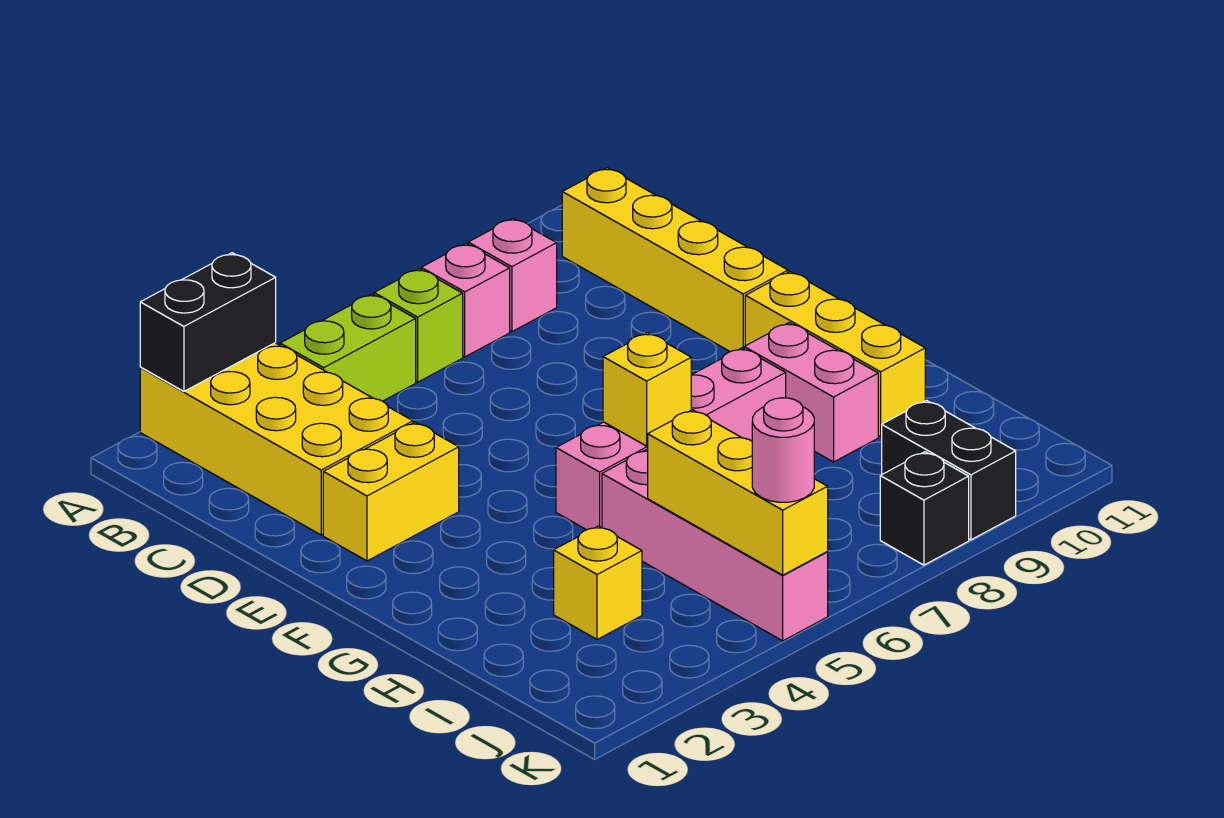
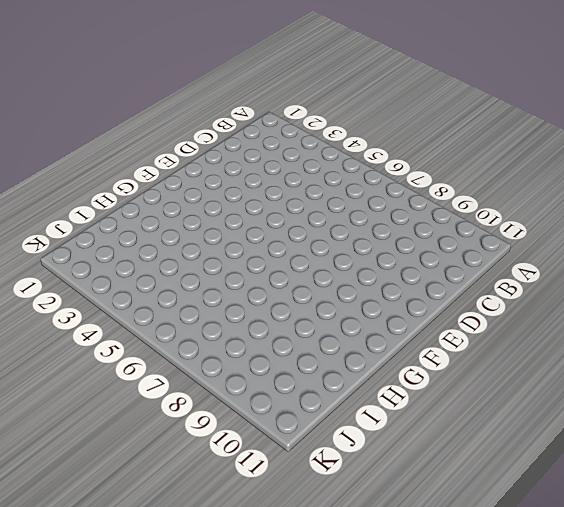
none -> yellow 2x4 brick [140,343,413,535]
none -> lime 1x2 brick [280,294,416,401]
none -> lime 1x1 brick [374,269,463,382]

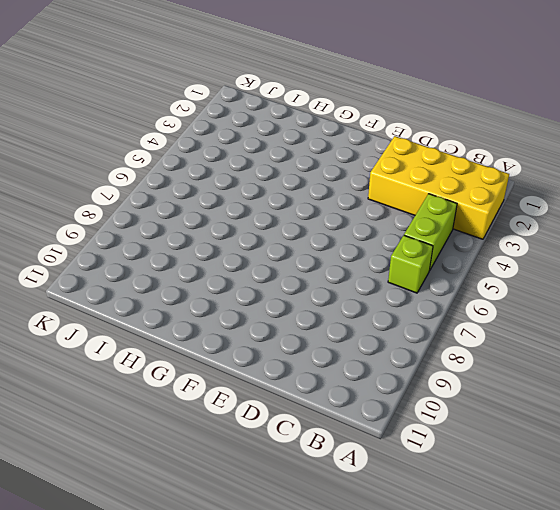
none -> pink 1x1 brick [421,244,510,357]
none -> pink 1x1 brick [468,218,557,332]
none -> yellow 1x4 brick [562,168,788,352]

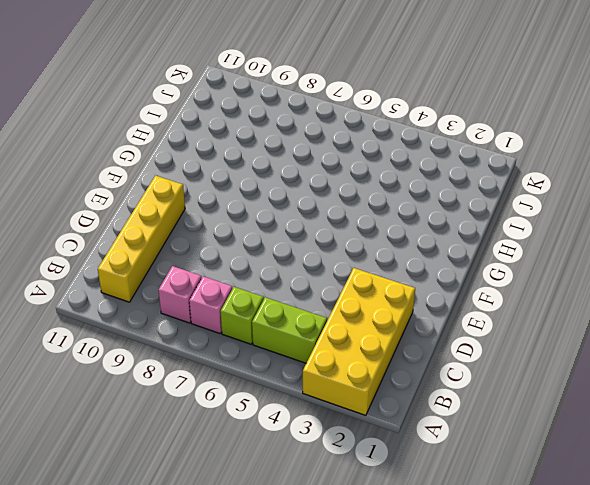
none -> yellow 1x2 brick [323,422,459,561]
none -> yellow 1x3 brick [745,271,925,437]
none -> pink 1x4 brick [556,348,786,530]

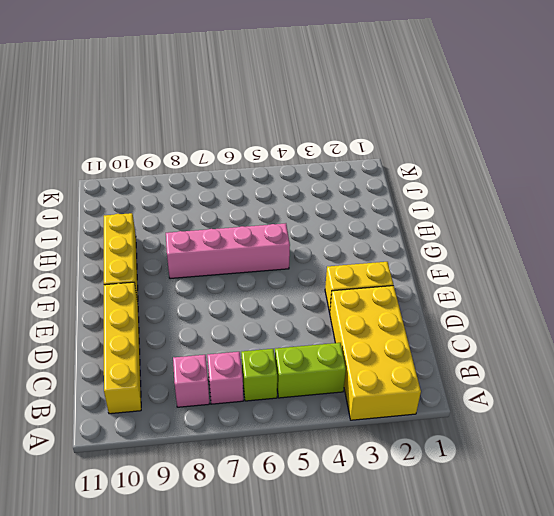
none -> pink 1x2 brick [744,323,878,462]
none -> pink 1x4 brick [602,450,828,641]
none -> yellow 1x1 brick [554,526,642,639]

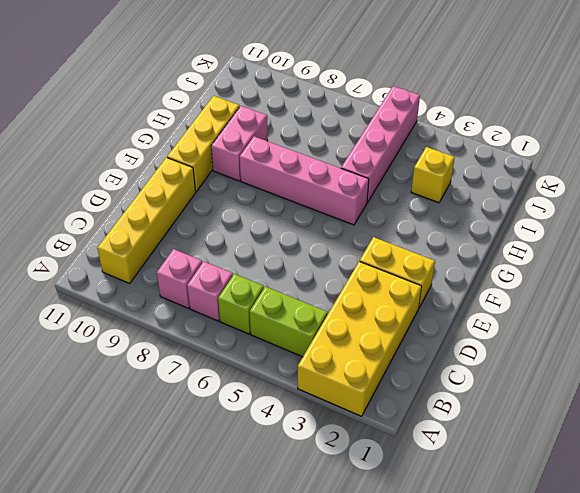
none -> black 1x2 brick [882,400,1016,540]
none -> black 1x1 brick [880,452,969,565]
none -> black 1x2 brick [140,253,276,391]

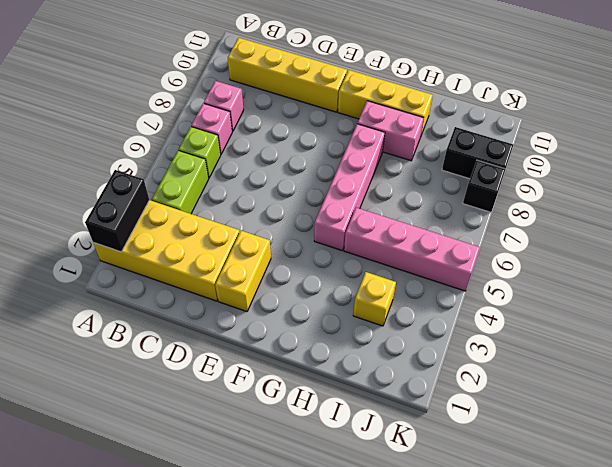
none -> yellow 1x1 brick [603,333,691,446]
none -> yellow 1x3 brick [648,410,828,575]
none -> pink 1x1 round brick [752,398,814,502]

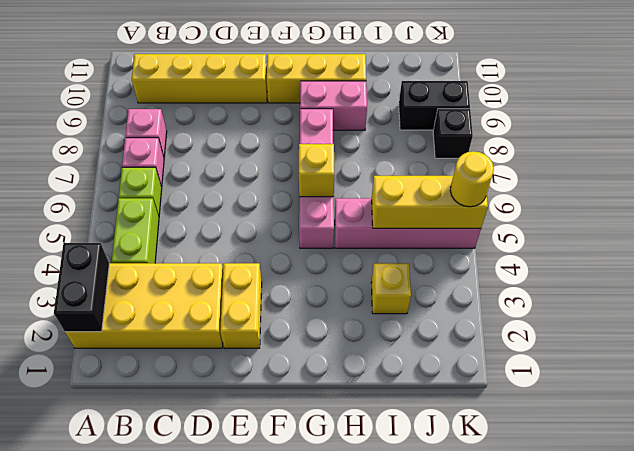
yellow 1x1 round brick [450,151,494,207] -> pink 1x1 round brick [752,398,814,502]

